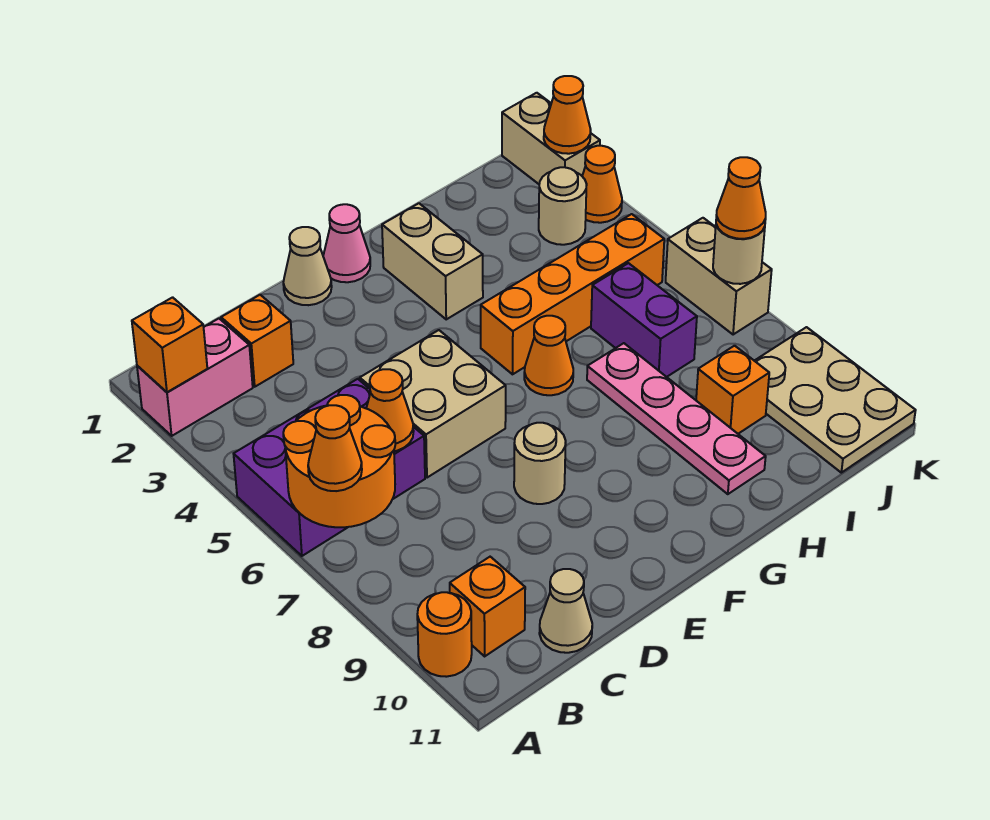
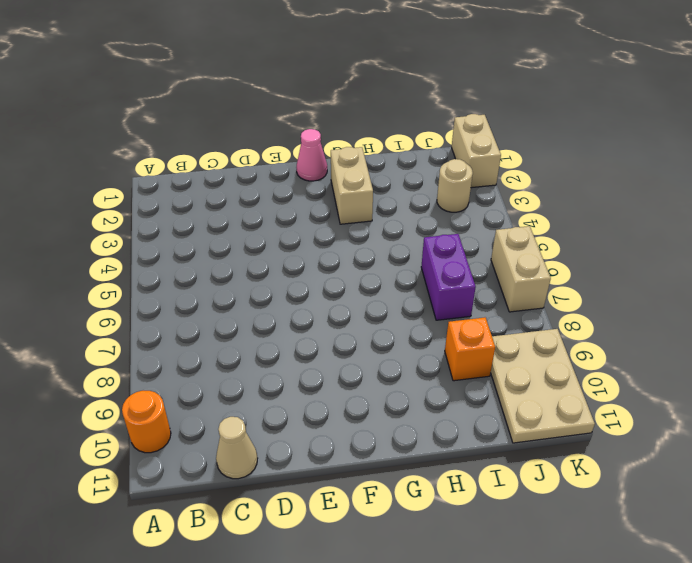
none -> pink 1x2 brick [137,319,253,436]
none -> purple 2x3 brick [234,379,425,556]
none -> orange 1x1 brick [450,557,525,656]

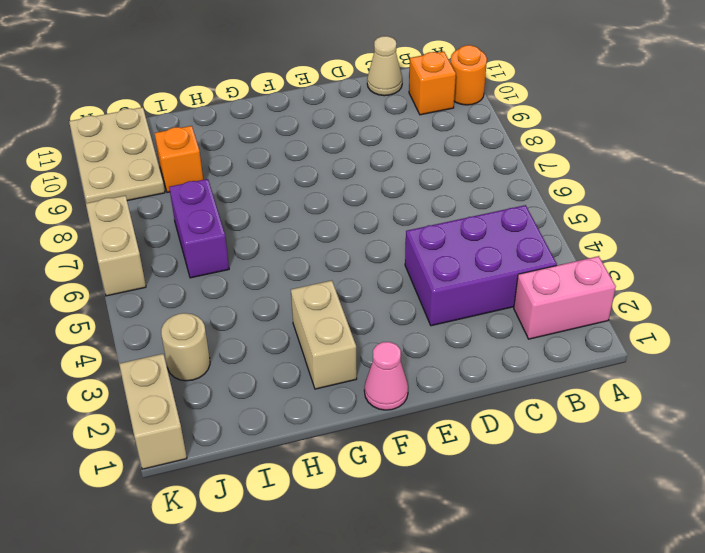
purple 2x3 brick [405,205,557,326] -> purple 2x3 brick moved to [234,379,425,556]
none -> orange 1x1 brick [221,295,293,387]
none -> tan 2x2 brick [360,330,506,478]
none -> tan 1x1 cone [283,227,332,305]

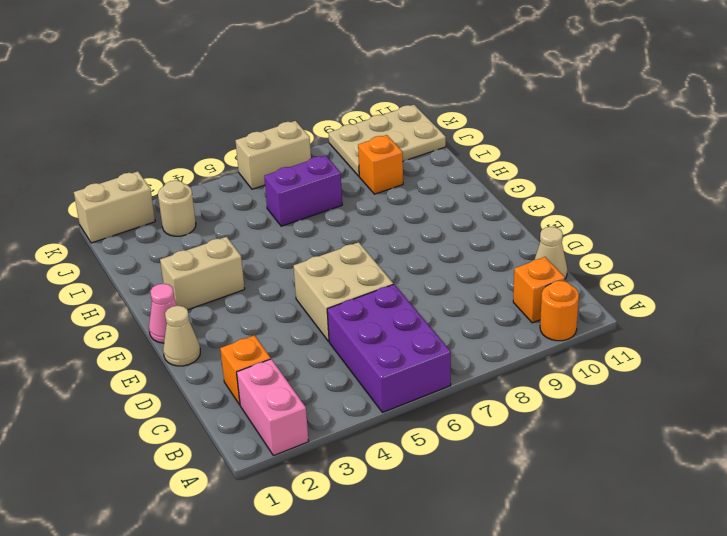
none -> tan 1x1 round brick [514,423,566,504]
none -> orange 1x4 brick [481,214,664,374]
none -> orange 1x1 cone [524,316,573,395]

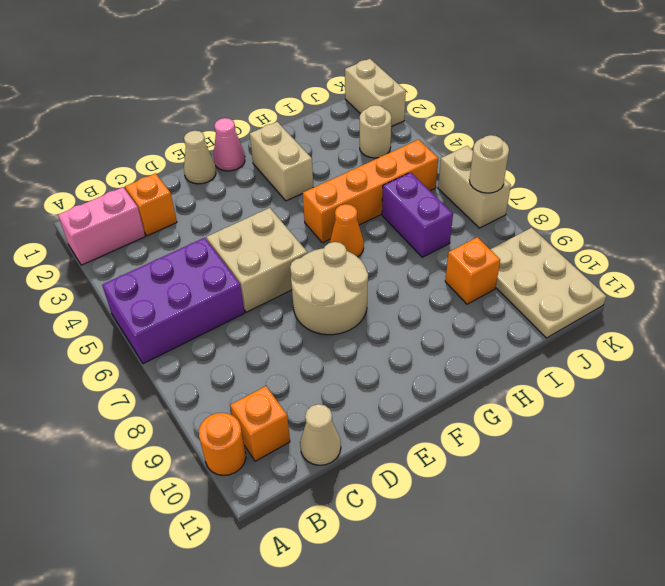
tan 2x2 round brick [290,242,368,335] -> tan 1x1 round brick [514,423,566,504]
none -> pink 1x4 plate [587,343,766,494]
none -> orange 1x1 cone [582,146,622,223]
none -> orange 1x1 brick [132,297,207,392]

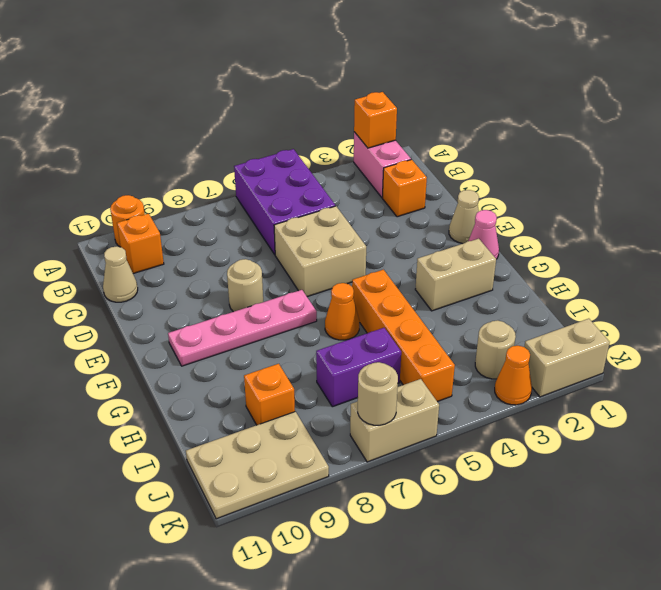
pink 1x4 plate [168,290,317,366] -> pink 1x4 plate moved to [587,343,766,494]
none -> orange 2x2 round brick [283,395,395,527]
none -> orange 1x1 cone [366,369,414,451]
none -> orange 1x1 cone [544,76,591,154]

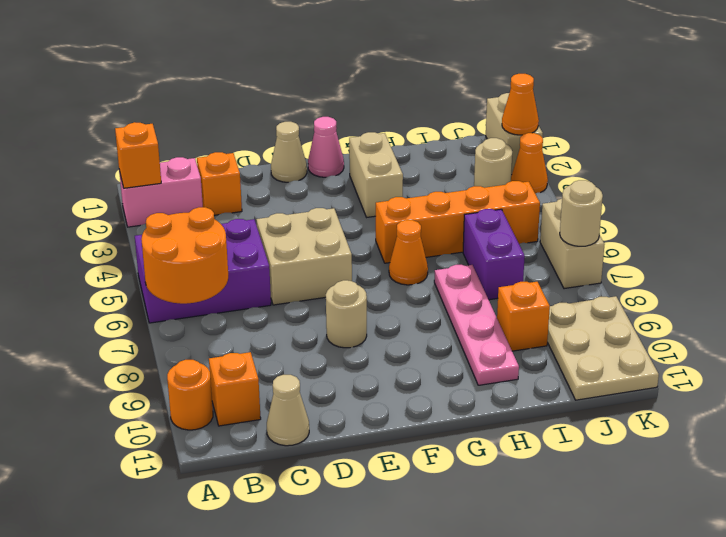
none -> orange 1x1 cone [366,369,414,451]
none -> orange 1x1 cone [308,405,362,491]
none -> orange 1x1 cone [716,157,766,239]

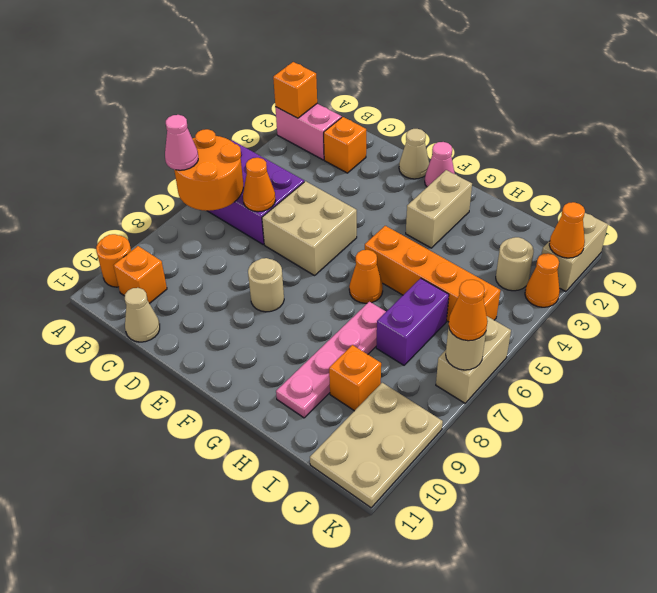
pink 1x1 cone [165,115,198,170] -> orange 1x1 cone [308,405,362,491]

